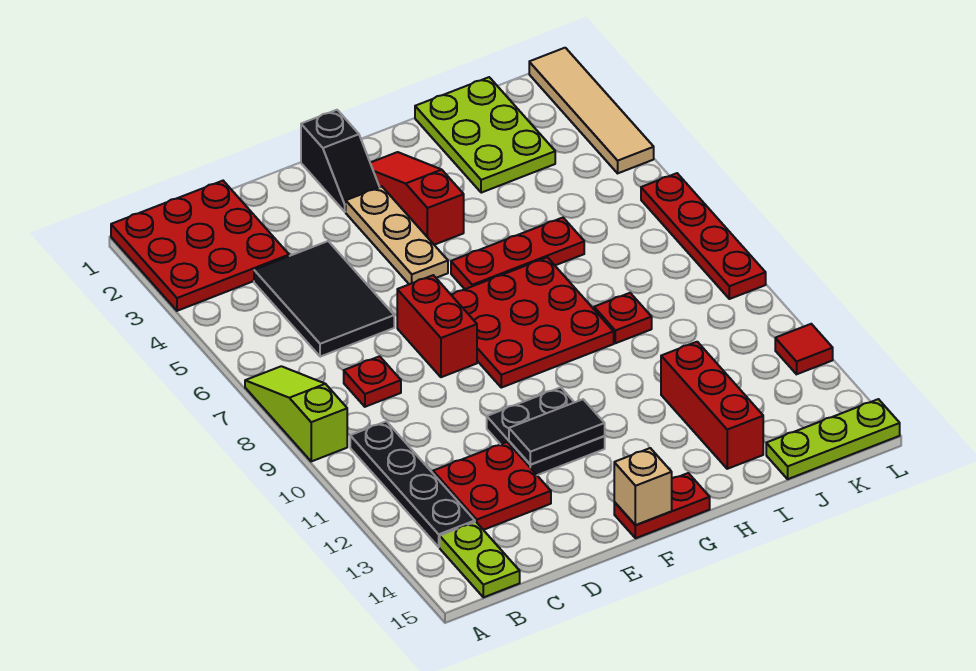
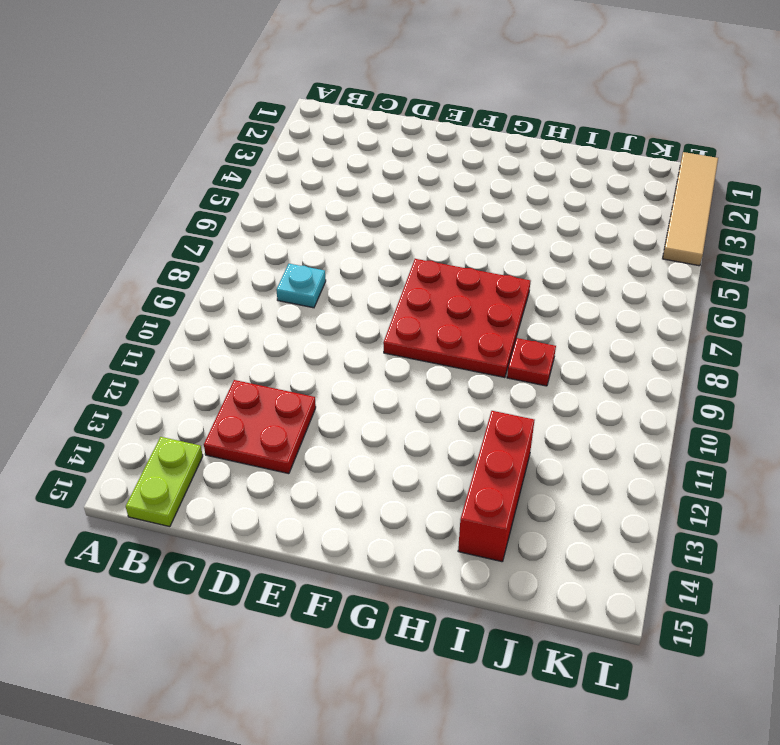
cyan 1x1 plate [277,264,326,308] -> red 1x1 plate [344,356,401,407]
none -> red 3x3 plate [111,181,289,311]
none -> lime 1x3 slope [245,366,347,461]
none -> black 1x4 plate [350,421,475,547]

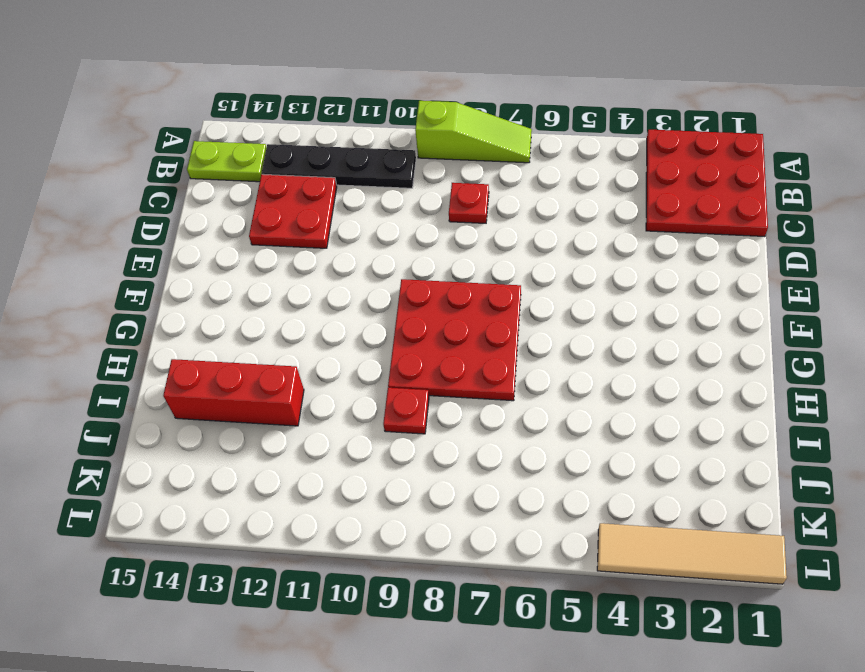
none -> black 2x3 tile [254,241,394,357]
none -> red 1x2 brick [397,275,477,377]
none -> black 2x2 plate [487,387,605,475]

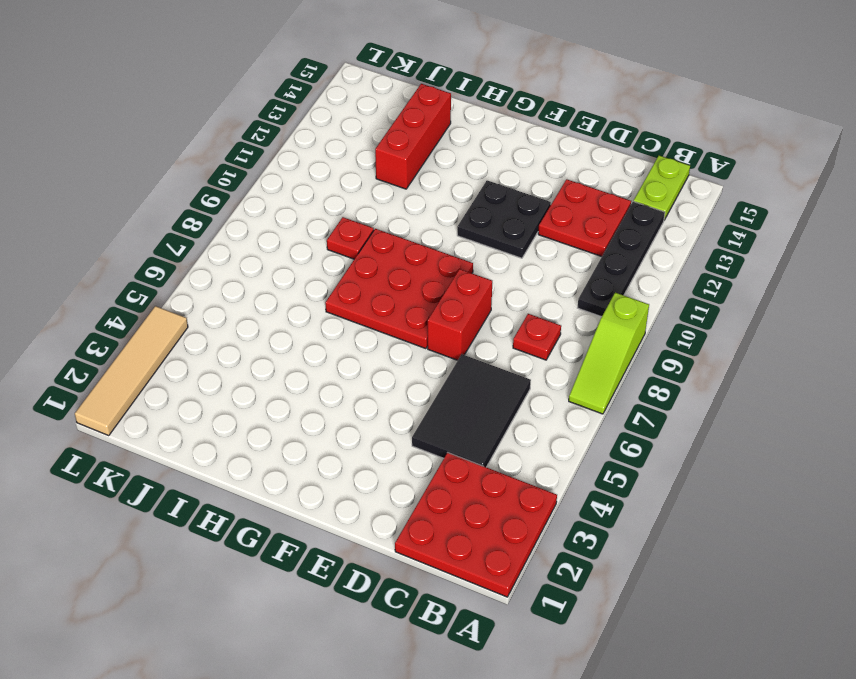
none -> black 1x2 slope [301,110,379,212]
none -> tan 1x3 plate [346,187,448,284]
none -> red 1x2 plate [614,473,710,538]

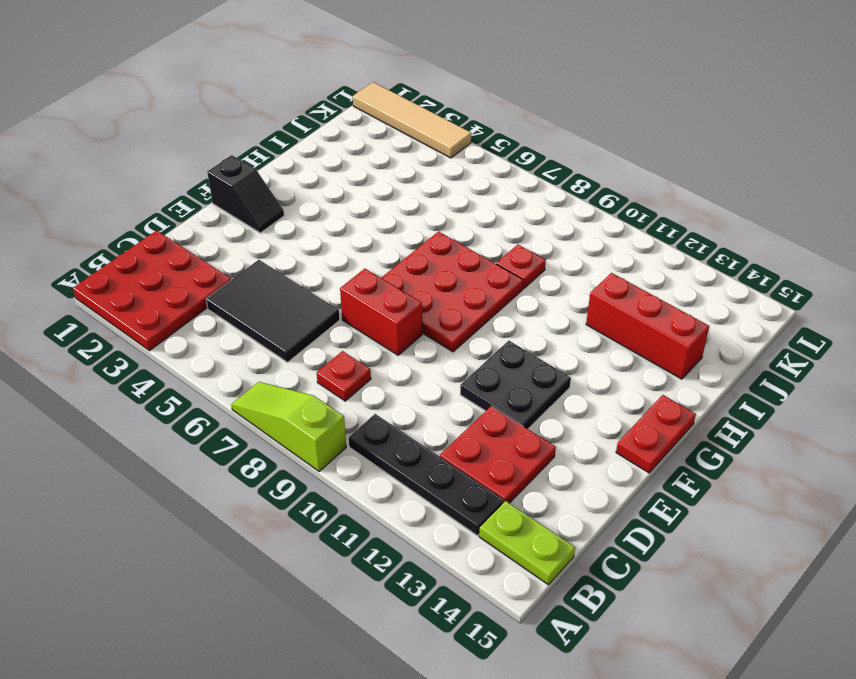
none -> tan 1x3 plate [346,187,448,284]
none -> red 1x3 slope [370,152,464,245]
none -> red 1x3 plate [451,218,584,289]

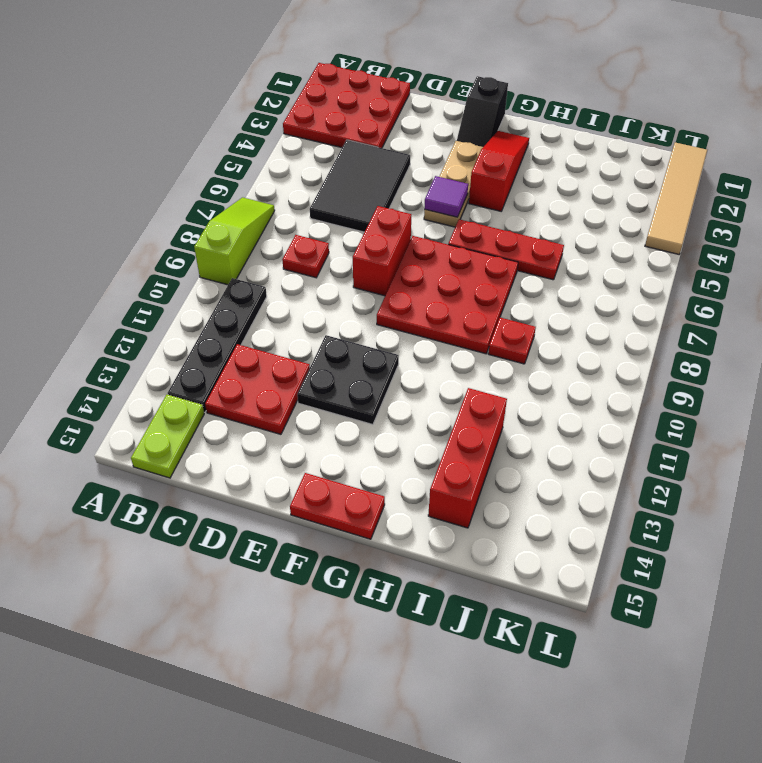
purple 1x1 tile [424,176,468,217] -> none
none -> lime 2x3 plate [415,77,555,193]
none -> lime 1x3 plate [766,399,900,479]
none -> red 1x4 plate [641,173,766,299]

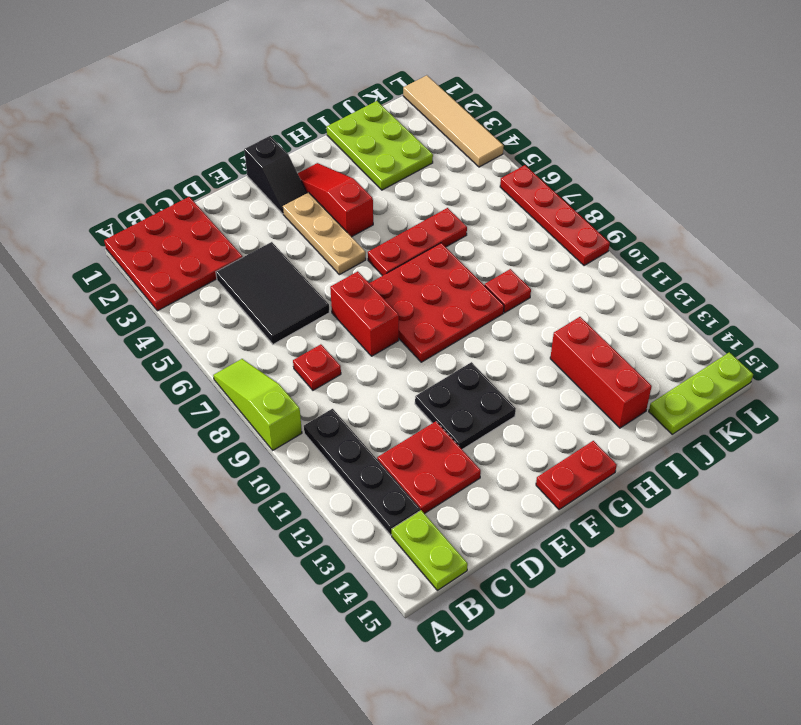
none -> red 1x1 tile [775,324,833,374]
none -> black 1x2 tile [509,399,605,464]
none -> tan 1x1 brick [614,448,672,525]

